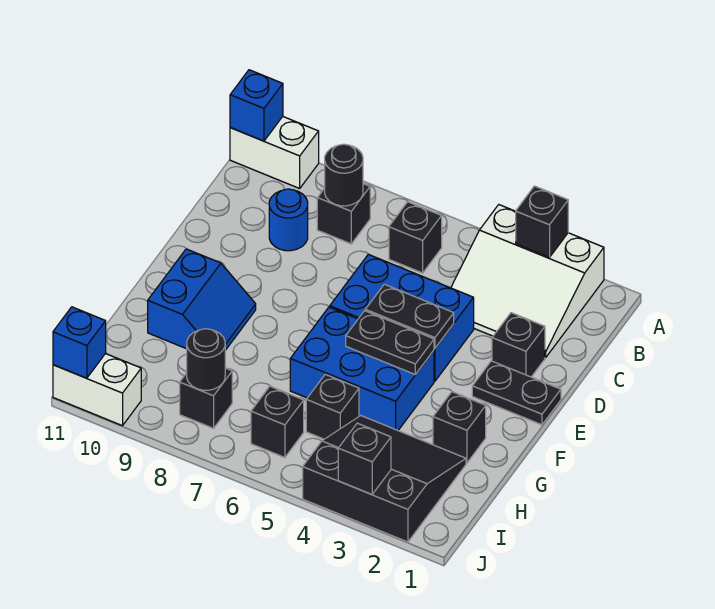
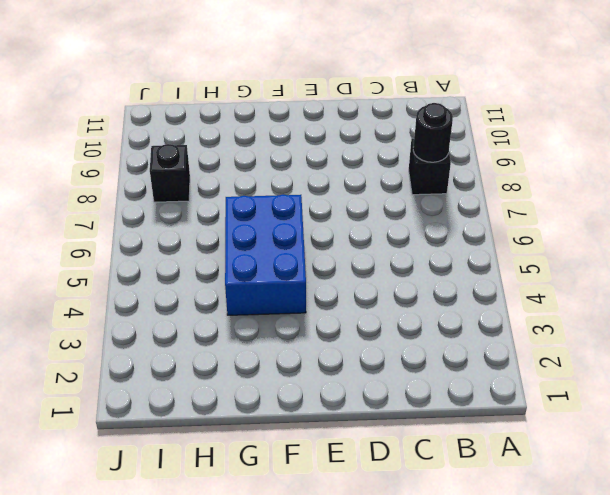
none -> white 3x3 slope [451,205,604,357]
none -> white 1x2 brick [230,117,319,188]
none -> black 1x1 brick [389,202,442,273]

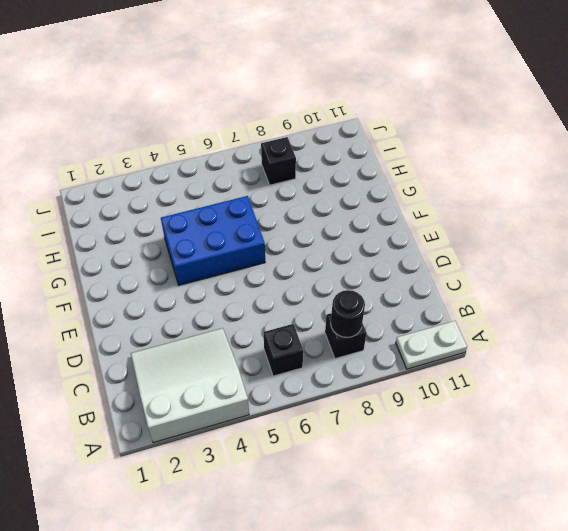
white 1x2 plate [396,321,467,369] -> white 1x2 brick [230,117,319,188]
none -> blue 1x1 round brick [269,189,308,251]
none -> black 1x1 brick [492,313,545,377]
none -> blue 2x3 brick [330,254,474,381]

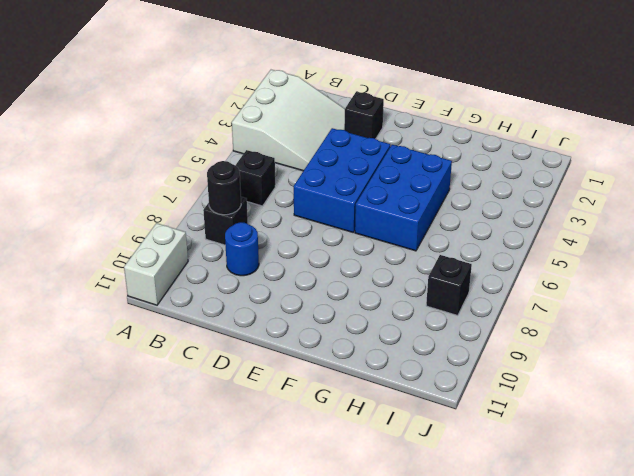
none -> black 1x2 plate [472,361,561,425]
none -> blue 2x2 slope [148,249,256,350]
none -> black 1x1 brick [433,392,486,463]

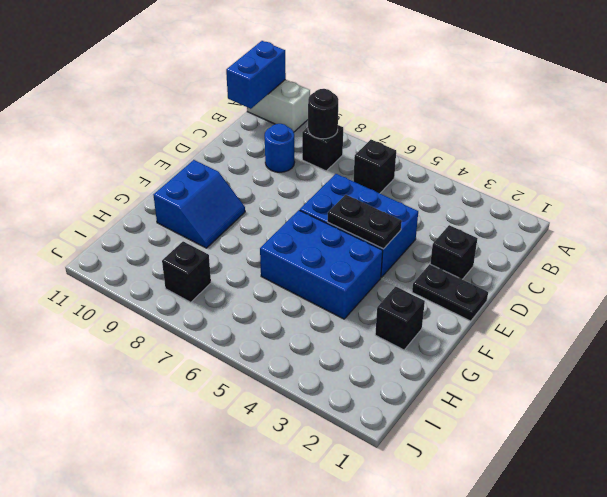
blue 1x2 brick [226,41,286,109] -> blue 1x1 brick [230,70,283,141]
none -> white 3x3 slope [451,205,604,357]
none -> black 3x3 slope [303,416,466,542]
none -> black 1x1 brick [306,374,359,439]

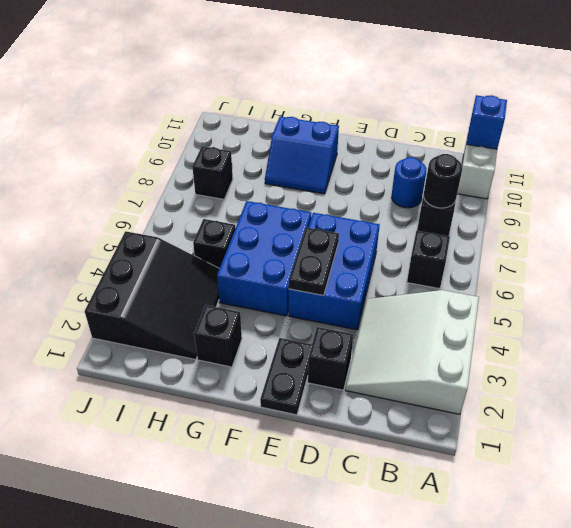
none -> black 1x1 brick [251,386,304,457]
none -> white 1x2 brick [53,354,141,426]
none -> black 1x1 brick [516,186,568,257]

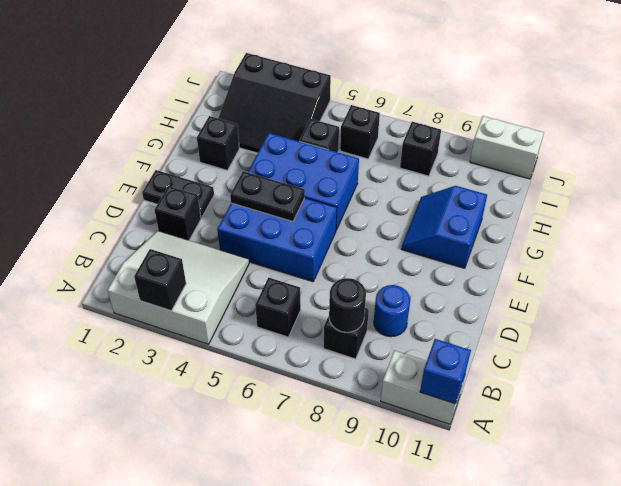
none -> black 1x2 plate [346,311,434,374]
none -> black 1x1 round brick [187,329,225,390]
none -> black 1x1 brick [338,423,391,494]

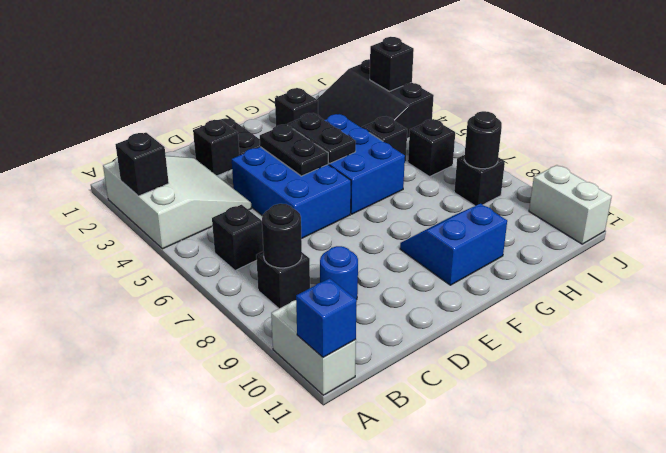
none -> blue 1x1 brick [53,307,106,378]

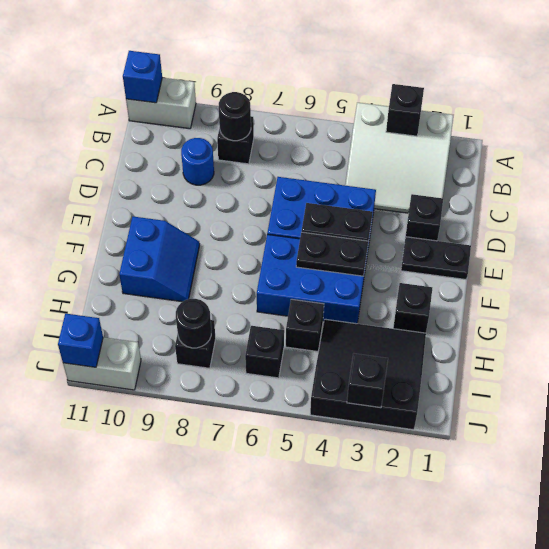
none -> black 1x1 brick [389,202,442,273]

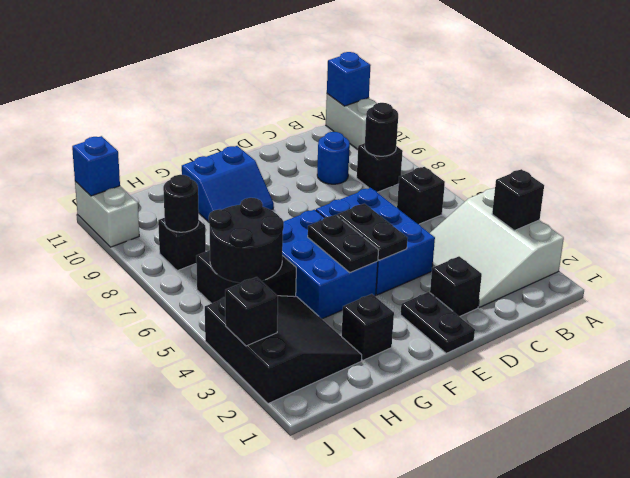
black 2x2 round brick [209,198,284,283] -> none

